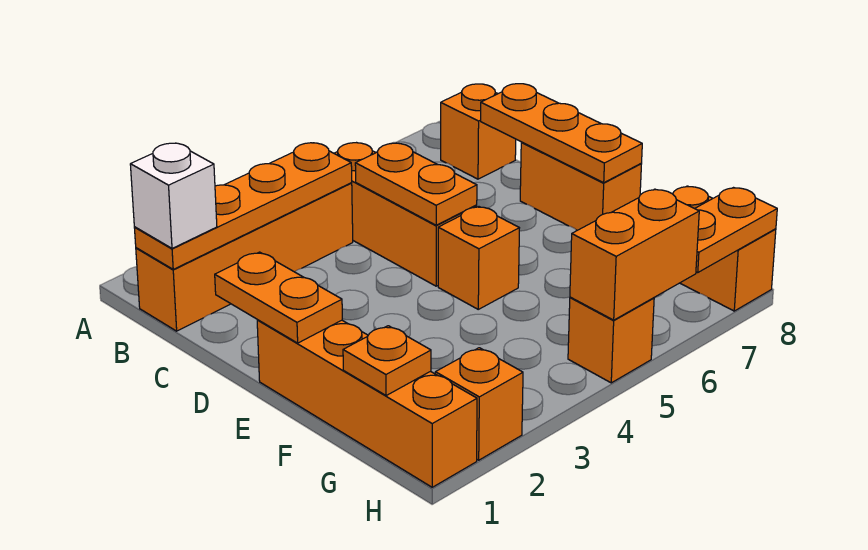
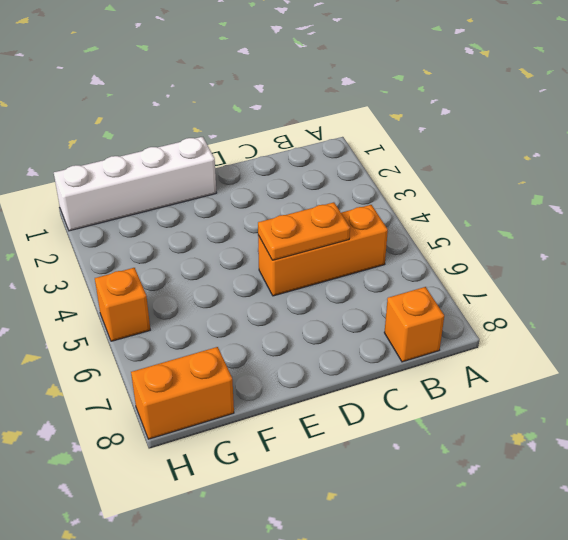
white 1x4 brick [54,137,216,231] -> orange 1x4 brick [257,320,477,487]
none -> orange 1x4 brick [136,183,353,331]
none -> orange 1x2 brick [520,142,641,230]
none -> orange 1x1 brick [438,207,519,309]

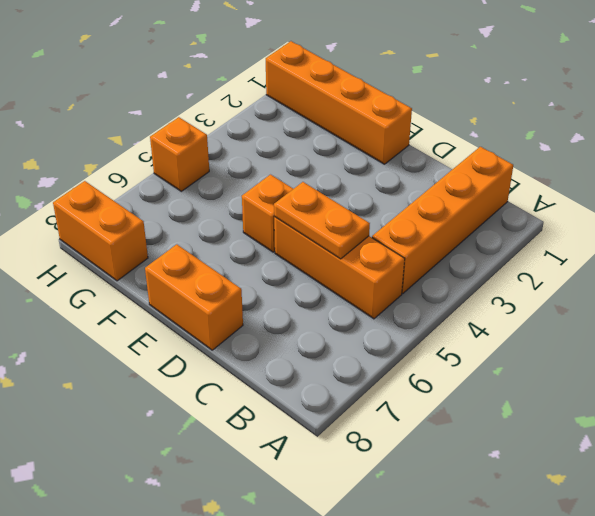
none -> orange 1x1 brick [441,84,516,179]
none -> orange 1x1 brick [435,348,523,460]
none -> orange 1x4 plate [134,143,352,269]

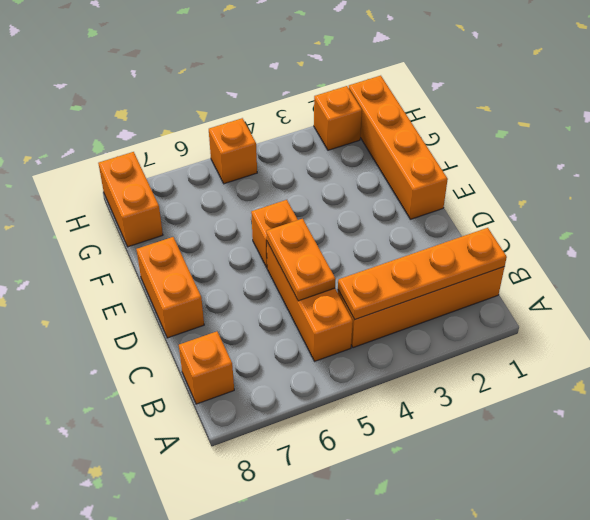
none -> orange 1x3 plate [481,84,642,183]
none -> orange 1x2 plate [215,252,342,343]
none -> orange 1x1 plate [343,326,431,395]

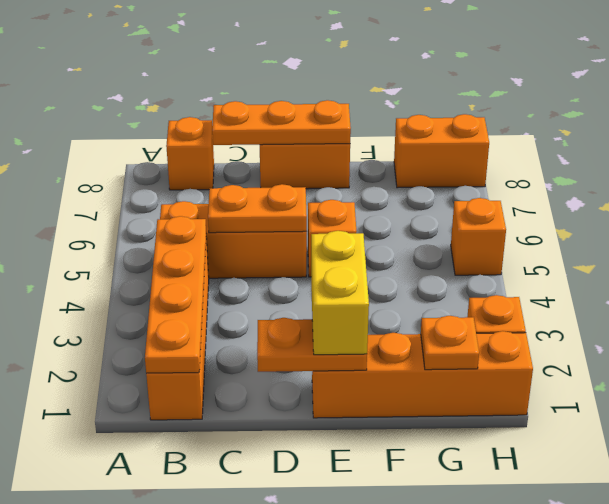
yellow 1x2 brick [311,231,369,355] -> none
none -> orange 1x2 brick [570,189,699,320]
none -> orange 1x2 plate [695,188,777,272]
none -> white 1x1 brick [130,143,217,248]

